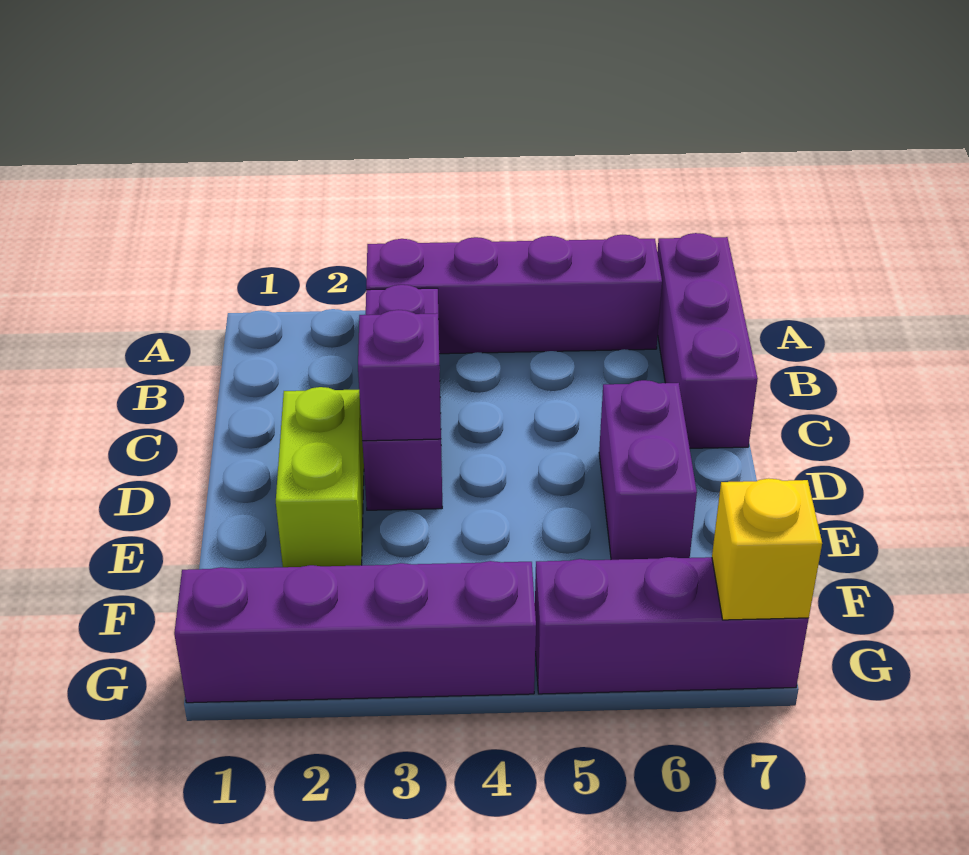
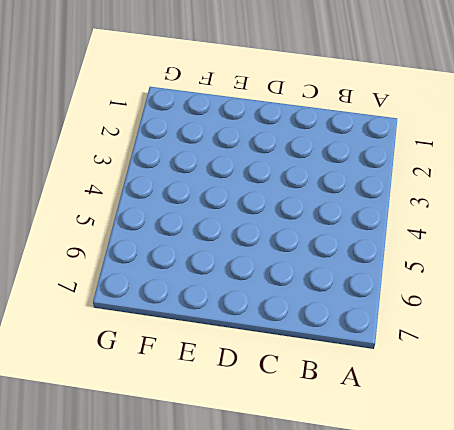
none -> purple 1x4 brick [366,235,662,354]
none -> purple 1x3 brick [657,233,758,448]

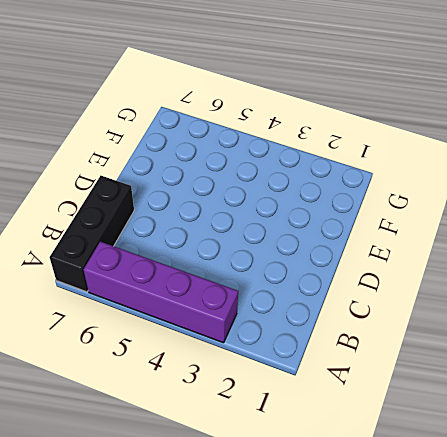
black 1x3 brick [50,176,134,292] -> purple 1x3 brick [657,233,758,448]
none -> purple 1x3 brick [362,285,442,510]
none -> lime 1x2 brick [276,387,364,567]

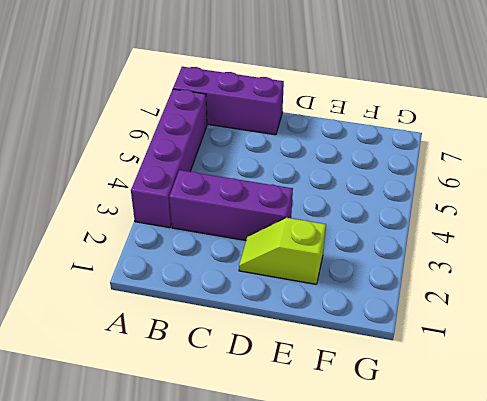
lime 1x2 slope [239,218,326,284] -> lime 1x2 brick [276,387,364,567]
none -> purple 1x2 brick [599,380,697,560]
none -> purple 1x4 brick [174,561,536,703]

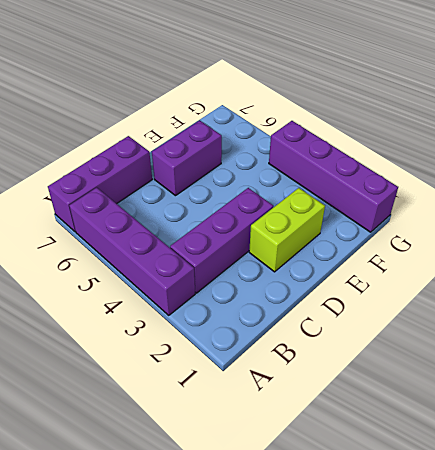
none -> purple 1x3 brick [535,557,809,694]
none -> purple 1x1 brick [358,310,441,441]

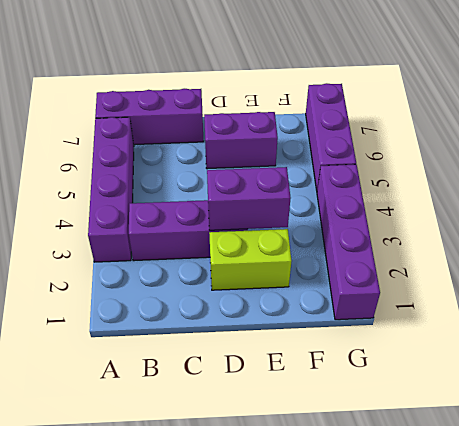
purple 1x2 brick [207,167,291,230] -> purple 1x1 brick [358,310,441,441]
none -> yellow 1x1 brick [712,478,822,620]

